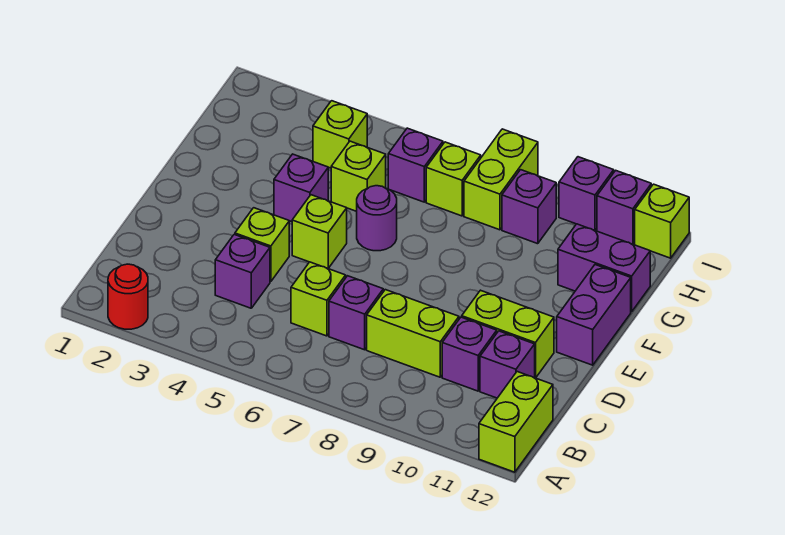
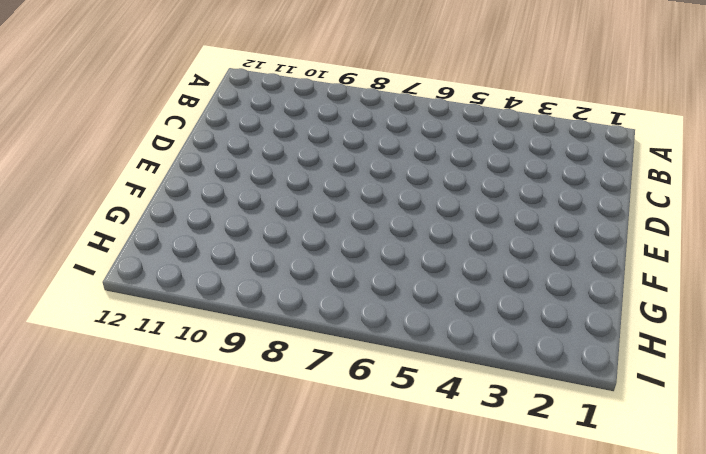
none -> red 1x1 round brick [108,264,148,329]
none -> lime 1x2 brick [479,372,553,472]
none -> purple 1x1 brick [215,234,270,308]

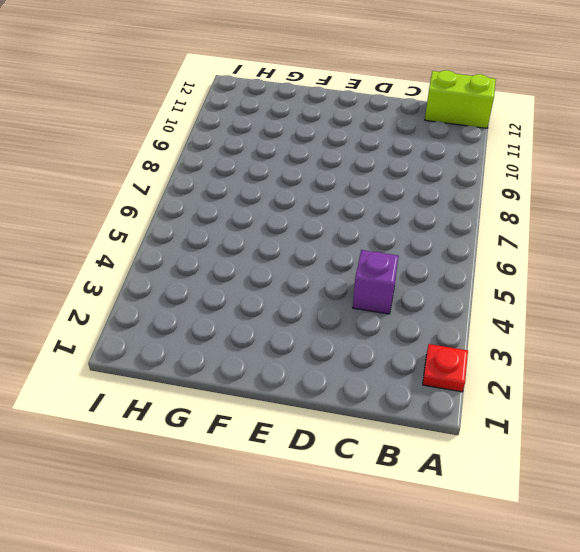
red 1x1 plate [423,344,468,392] -> red 1x1 round brick [108,264,148,329]
none -> lime 1x1 brick [291,262,346,336]
none -> purple 1x1 brick [329,276,383,350]
none -> lime 1x2 brick [367,290,459,377]

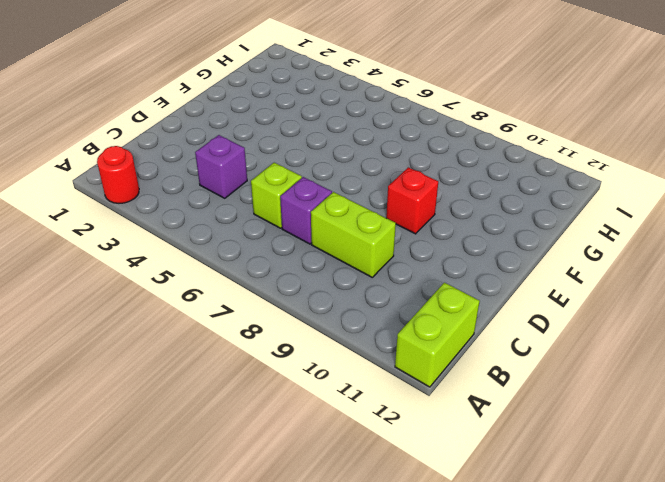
red 1x1 brick [386,167,438,234] -> none
none -> purple 1x1 brick [442,317,497,391]
none -> purple 1x1 brick [480,331,535,398]
none -> lime 1x1 brick [235,208,289,282]

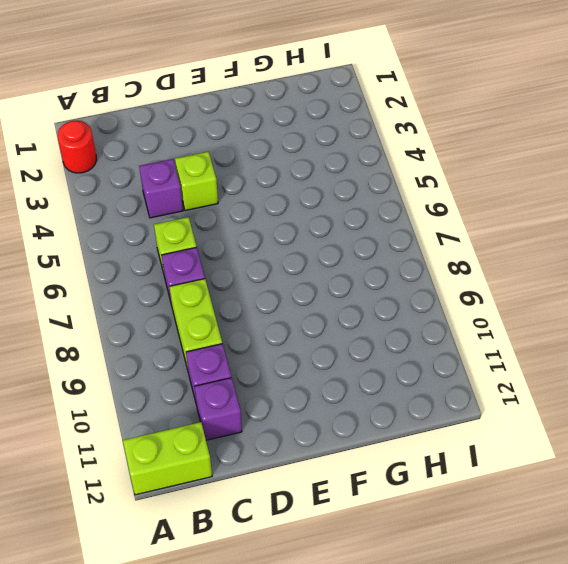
none -> lime 1x2 brick [462,290,554,378]
none -> lime 1x1 brick [292,195,347,268]
none -> purple 1x2 brick [557,265,631,365]

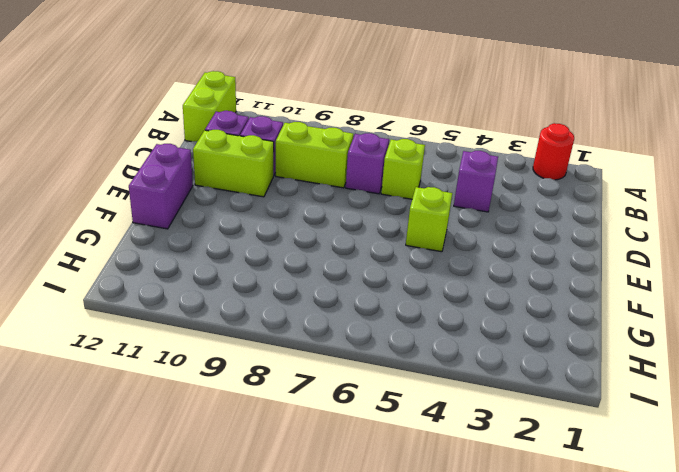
none -> lime 1x1 brick [235,208,289,282]
none -> purple 1x1 brick [274,154,328,222]
none -> purple 1x1 round brick [357,186,397,251]

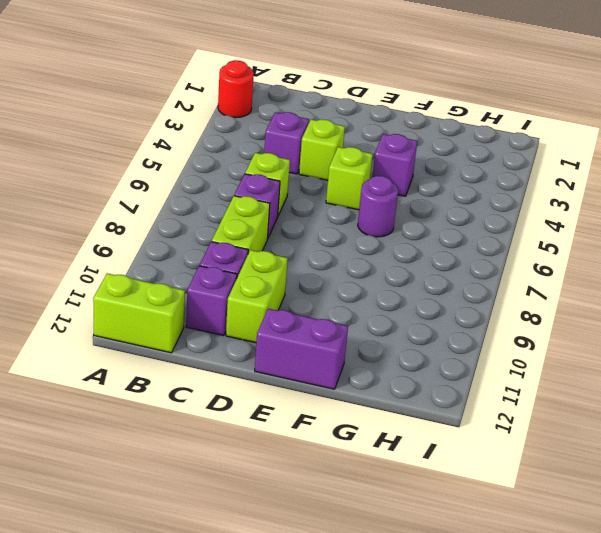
none -> lime 1x1 brick [331,141,386,211]
none -> purple 1x2 brick [558,224,650,312]
none -> lime 1x1 brick [313,101,367,168]

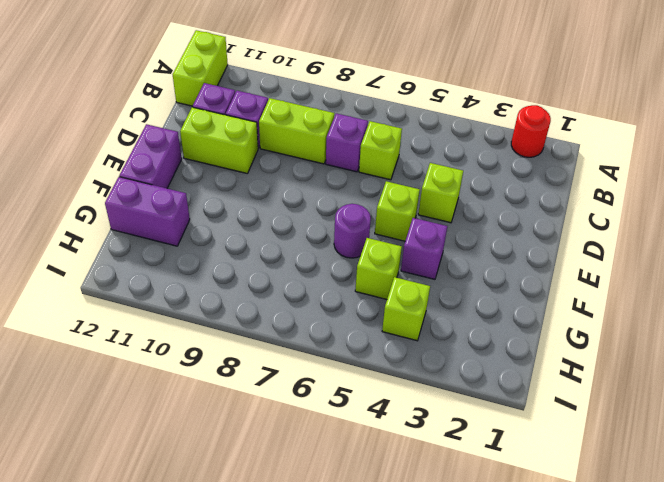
none -> purple 1x1 brick [215,234,270,308]
none -> purple 1x1 brick [388,128,443,202]
none -> lime 1x1 brick [426,142,481,216]

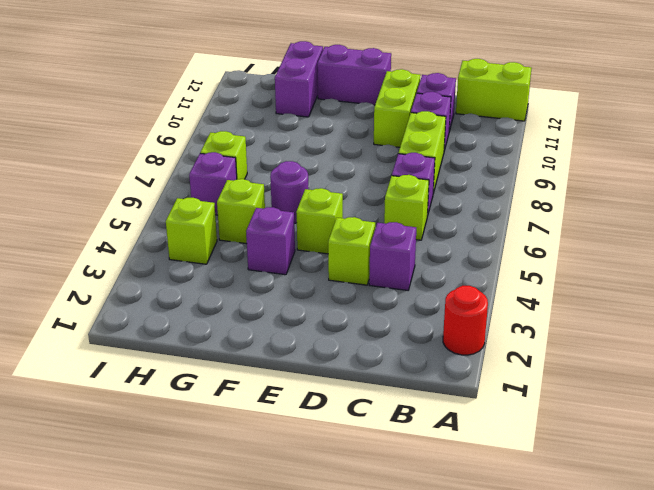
none -> lime 1x2 brick [464,129,538,230]
none -> purple 1x1 brick [502,170,556,244]
none -> purple 1x1 brick [559,157,614,230]

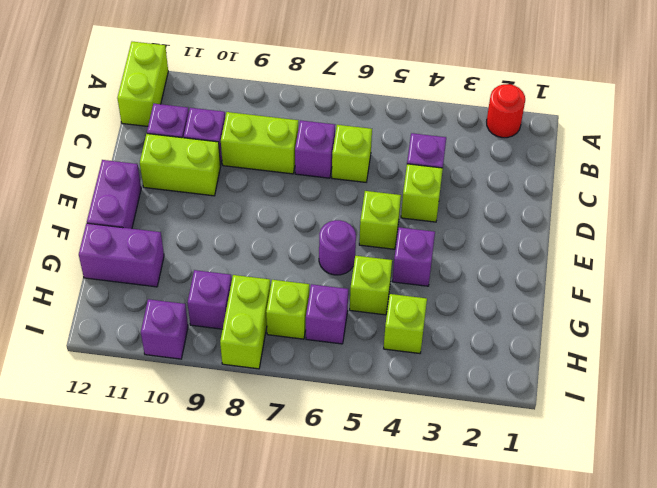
none -> purple 1x1 brick [597,170,651,244]
none -> lime 1x1 brick [635,184,689,258]

